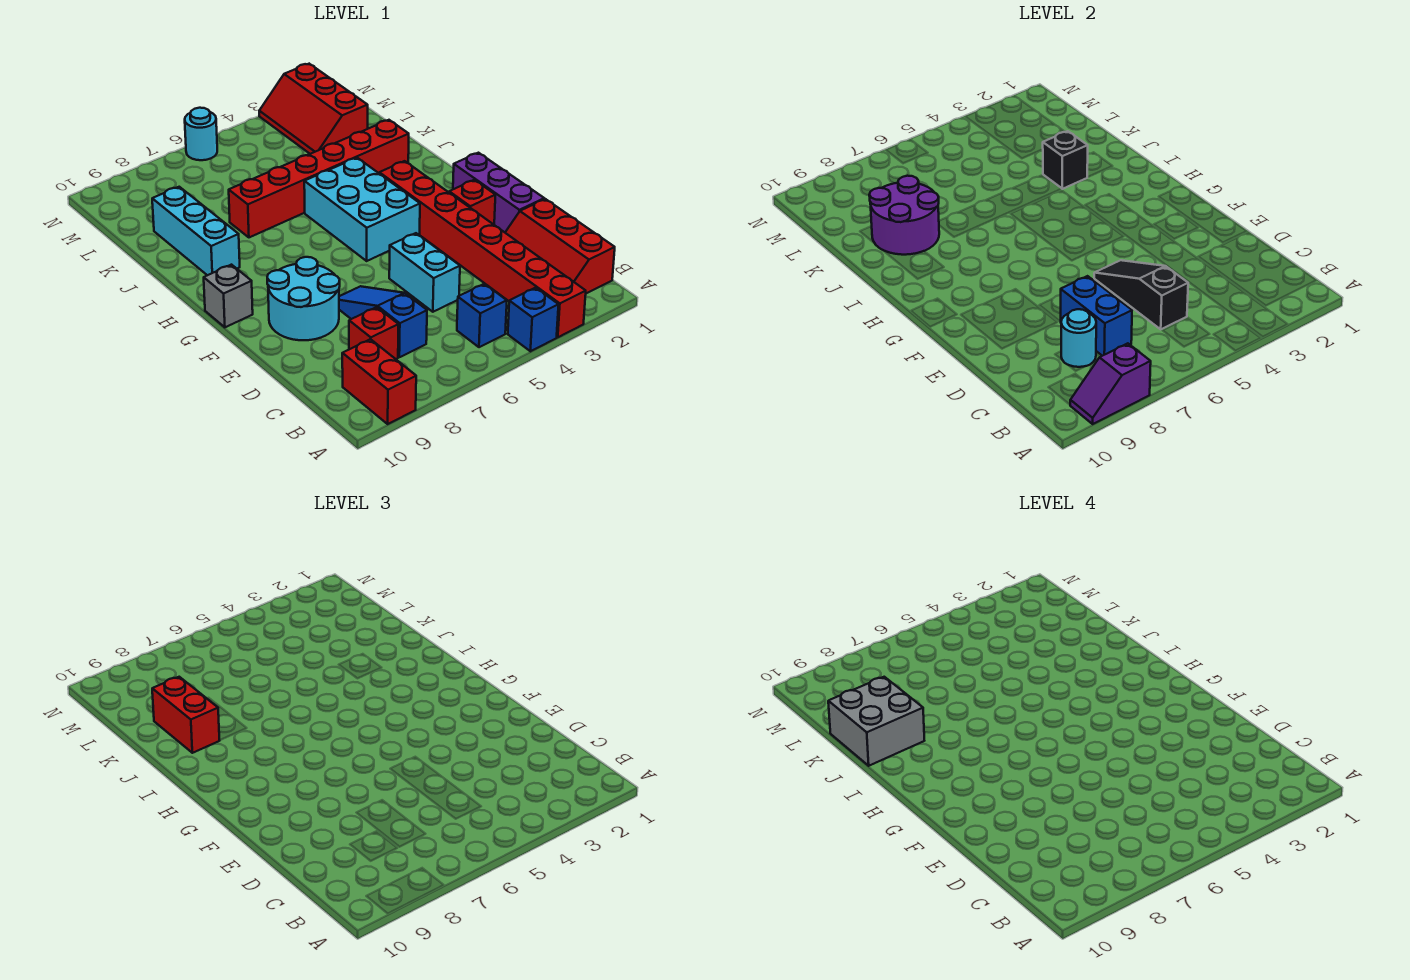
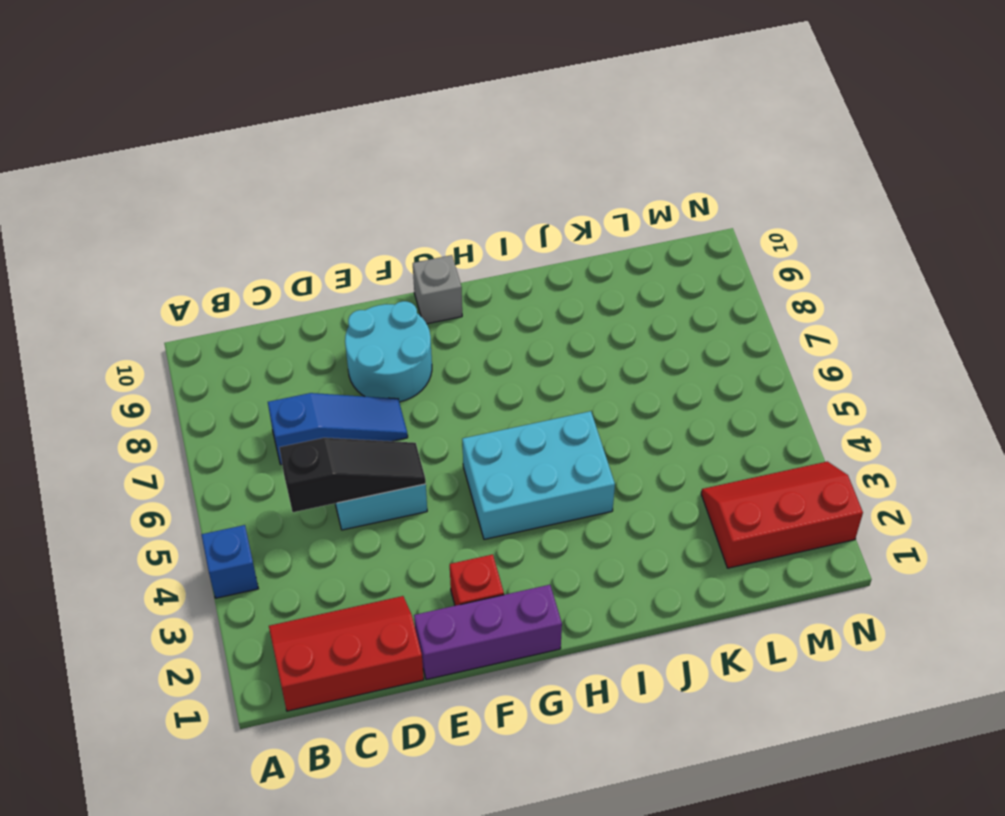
none -> red 1x8 brick [379,161,586,337]
none -> red 1x2 brick [342,339,416,424]
none -> blue 1x1 brick [457,284,507,347]

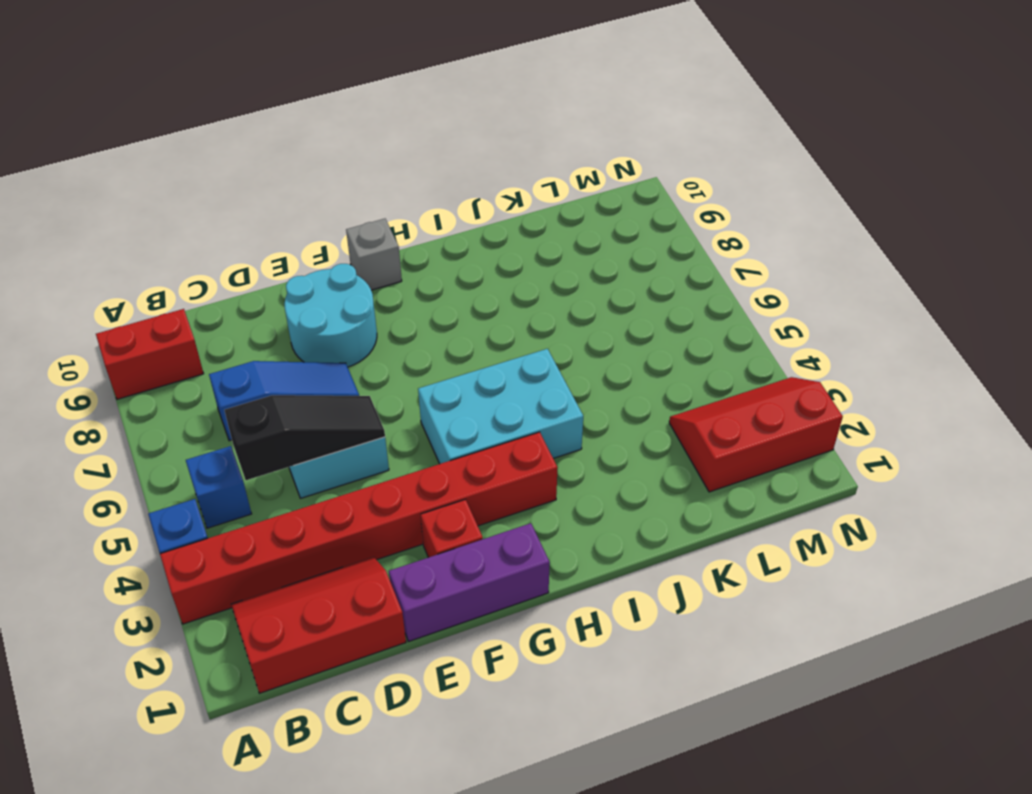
none -> red 1x1 brick [349,307,399,359]
none -> cyan 1x3 brick [152,187,240,275]
none -> red 1x6 brick [229,120,409,237]

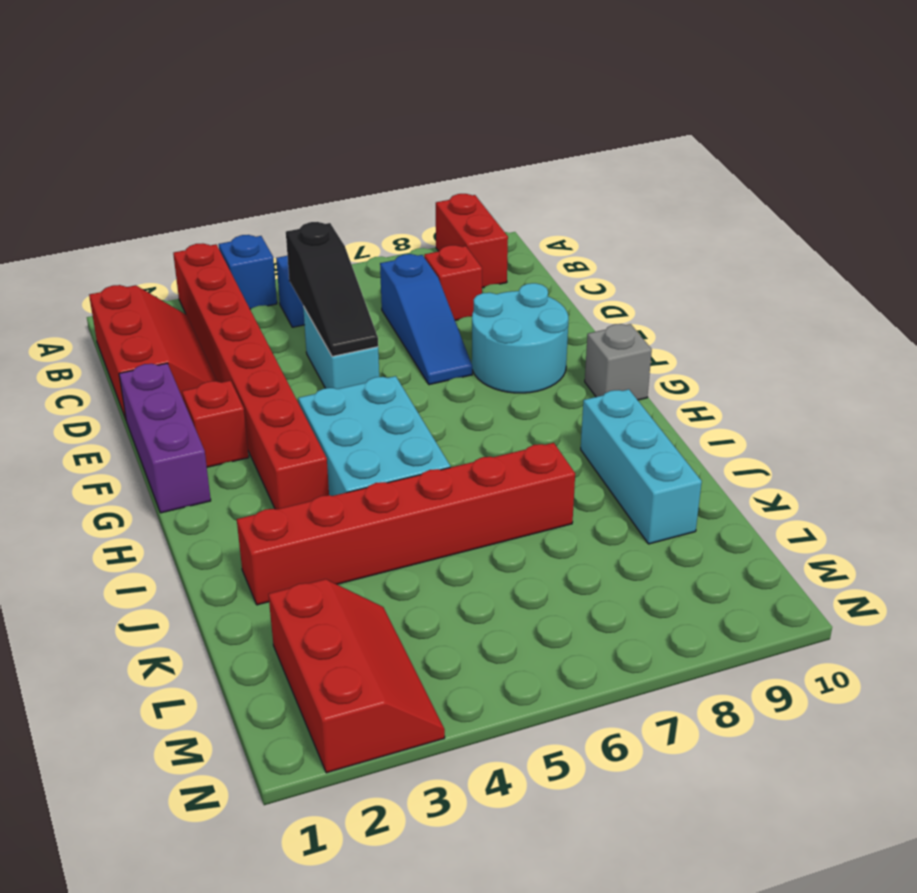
none -> cyan 1x1 round brick [185,108,217,160]
none -> purple 1x2 slope [1070,343,1151,424]
none -> blue 1x2 brick [1061,276,1132,356]

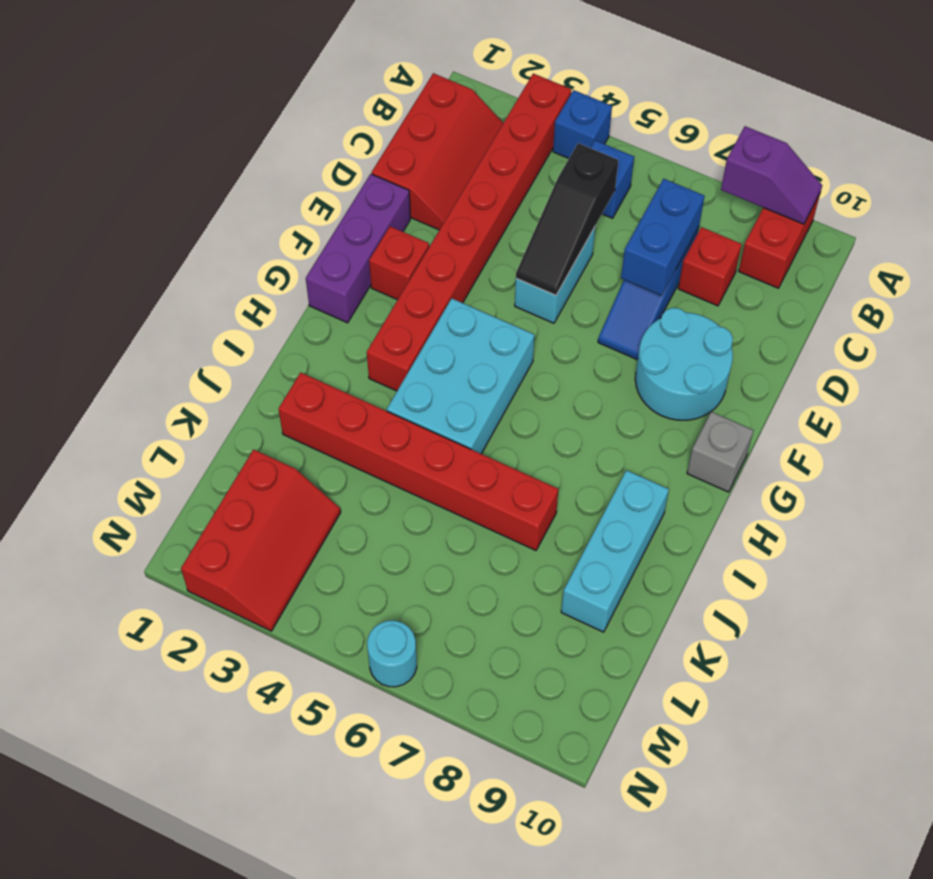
none -> cyan 1x1 round brick [1061,309,1096,367]
none -> black 1x1 brick [1043,131,1088,189]
none -> purple 2x2 round brick [869,176,939,255]

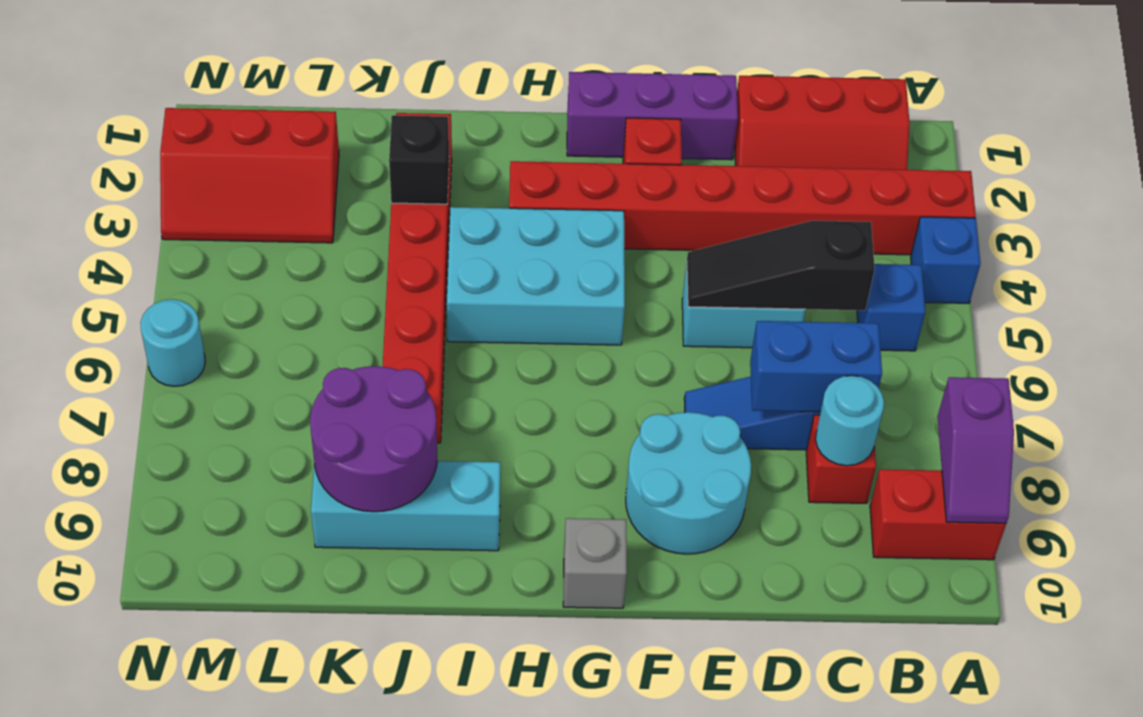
none -> red 1x2 brick [152,677,220,753]
none -> grey 2x2 brick [828,677,924,766]

